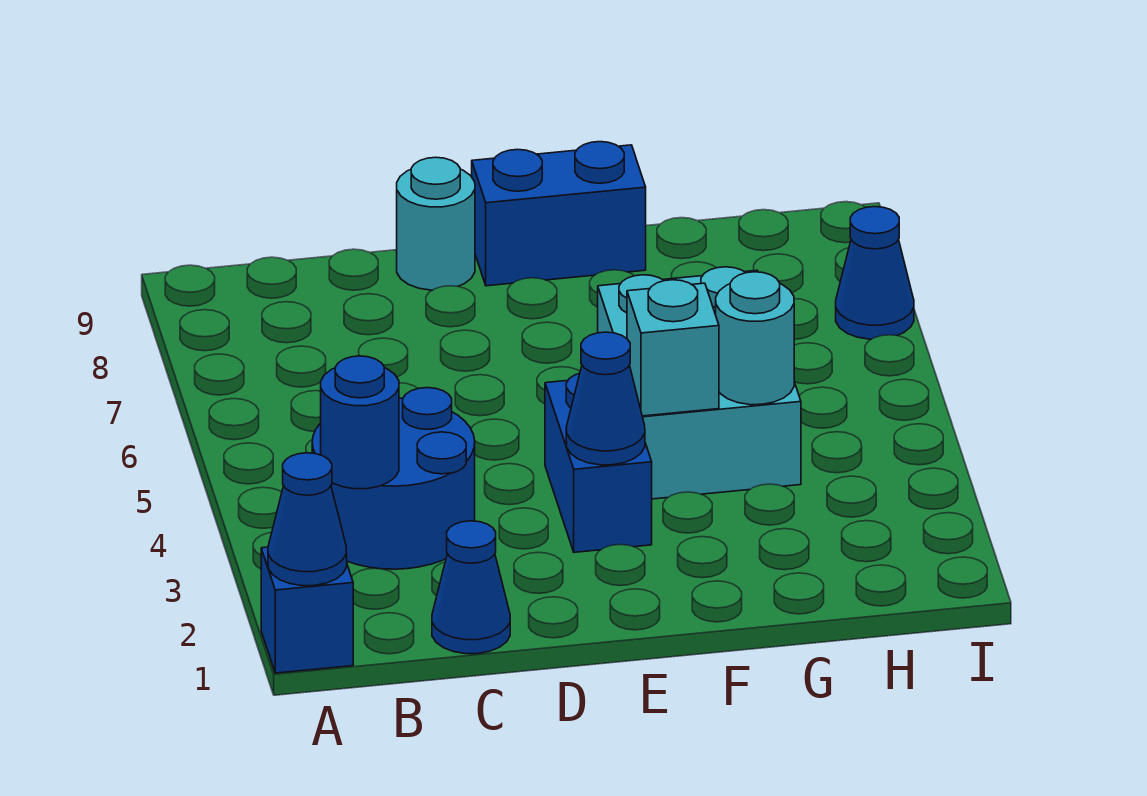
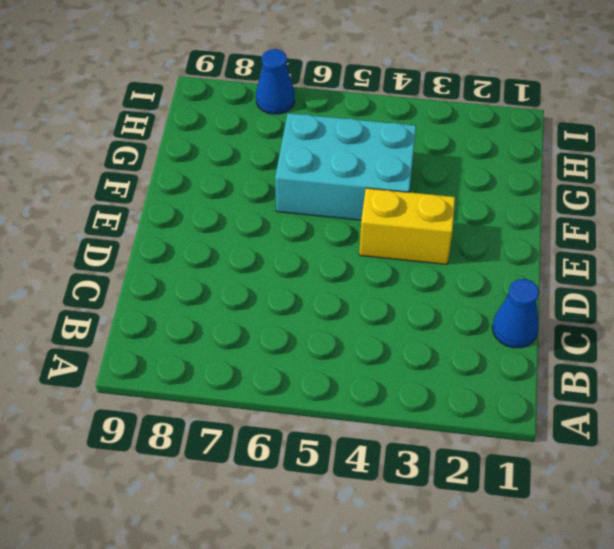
yellow 1x2 brick [359,188,455,264] -> blue 1x2 brick [545,374,652,552]
none -> blue 1x1 brick [261,547,353,673]
none -> blue 2x2 round brick [312,388,475,569]
none -> cyan 1x1 round brick [397,157,475,290]

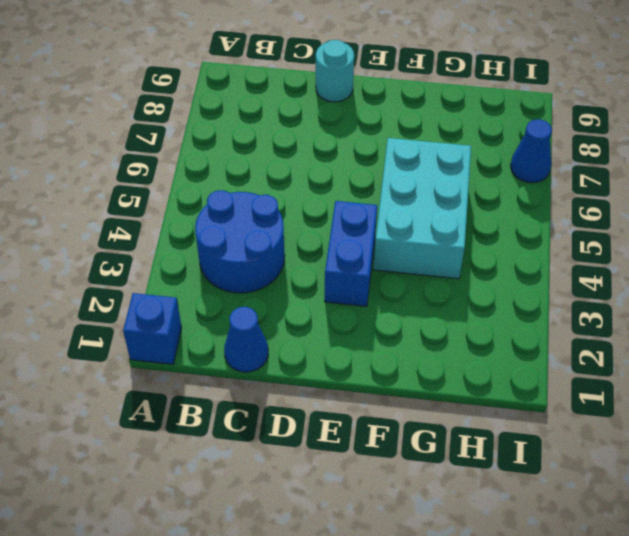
none -> blue 1x2 brick [472,142,646,286]
none -> blue 1x1 cone [268,453,347,586]
none -> blue 1x1 round brick [321,356,399,489]

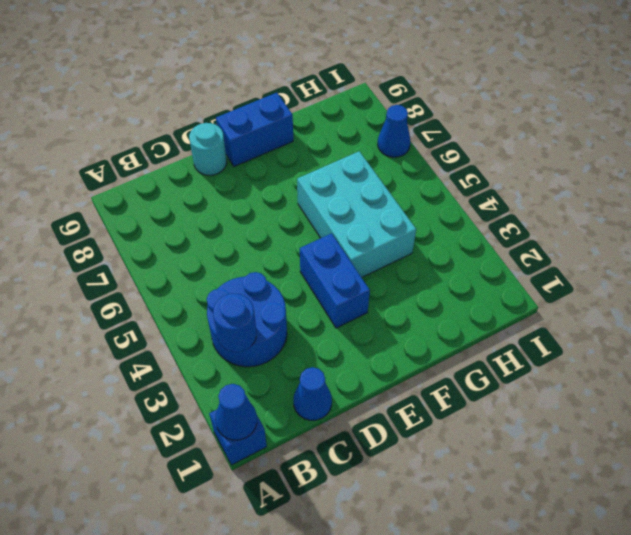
none -> blue 1x1 cone [566,332,645,465]
none -> cyan 1x1 brick [627,280,719,416]
none -> cyan 1x1 round brick [716,272,794,405]

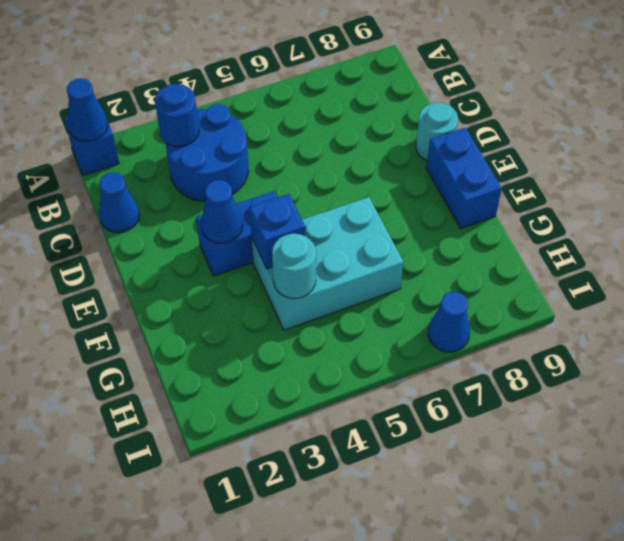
blue 1x1 brick [249,194,305,269] -> cyan 1x1 brick [627,280,719,416]

